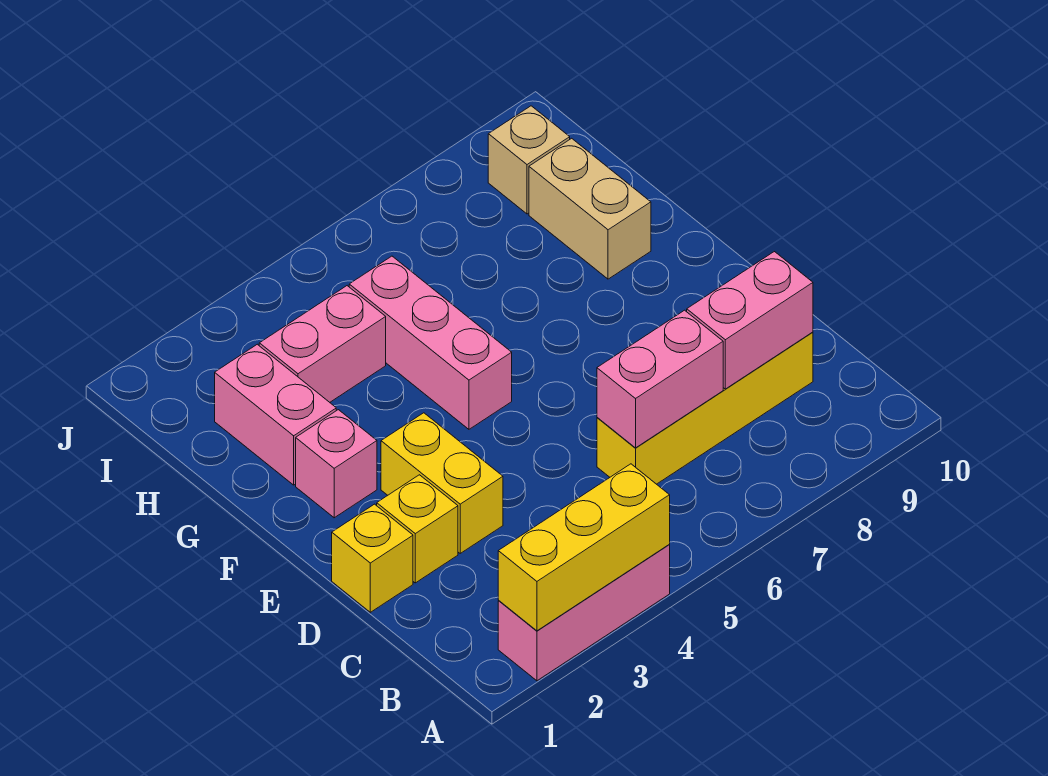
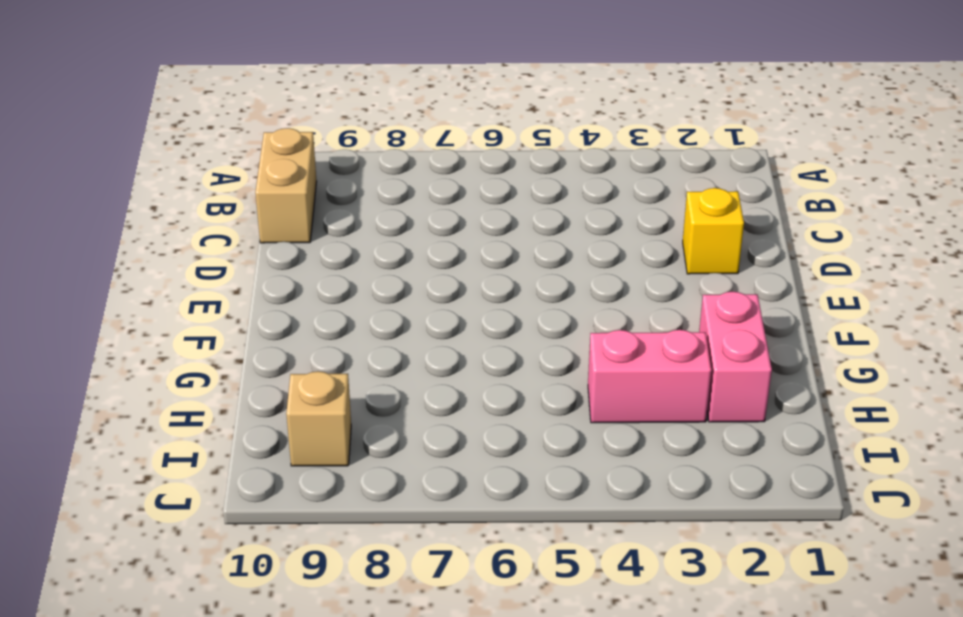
tan 1x2 brick [255,128,317,243] -> tan 1x2 brick moved to [529,138,651,279]
none -> pink 1x3 brick [498,545,670,681]
none -> yellow 1x4 brick [597,332,813,484]
none -> yellow 1x1 brick [332,504,413,612]

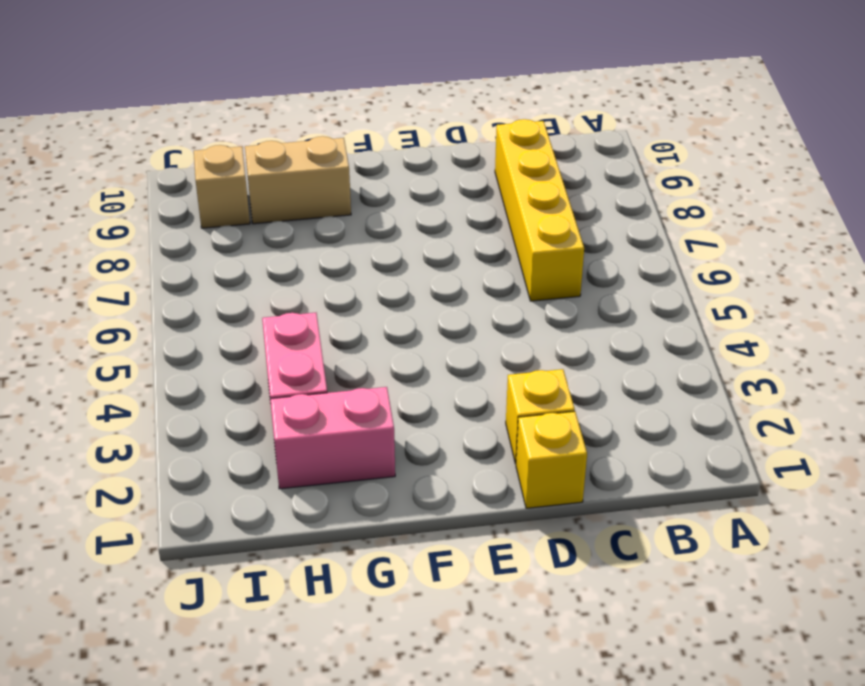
none -> pink 1x3 brick [498,545,670,681]
none -> yellow 1x2 brick [381,413,503,553]
none -> pink 1x1 brick [296,410,377,518]

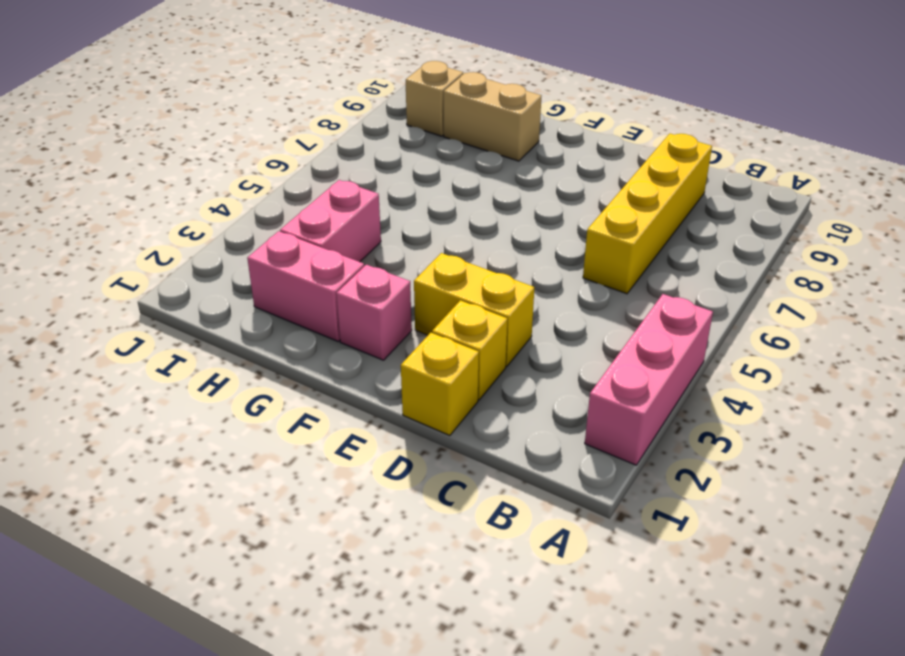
none -> pink 1x3 brick [349,256,512,429]
none -> yellow 1x3 brick [498,464,670,631]
none -> pink 1x2 brick [597,310,723,448]

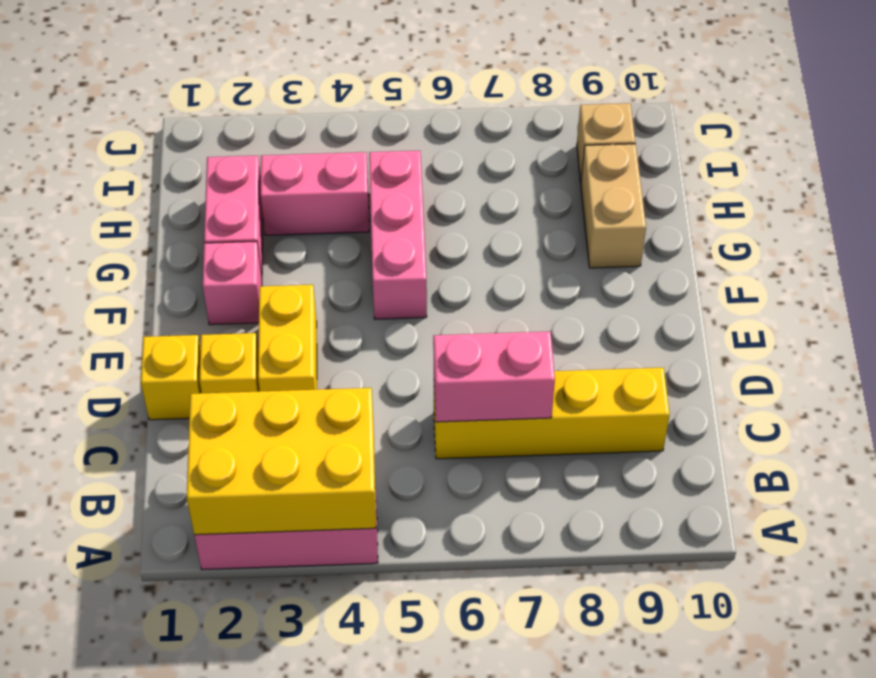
yellow 2x3 brick [187,388,376,535] -> yellow 1x3 brick [498,464,670,631]
none -> pink 1x2 brick [687,252,813,389]

